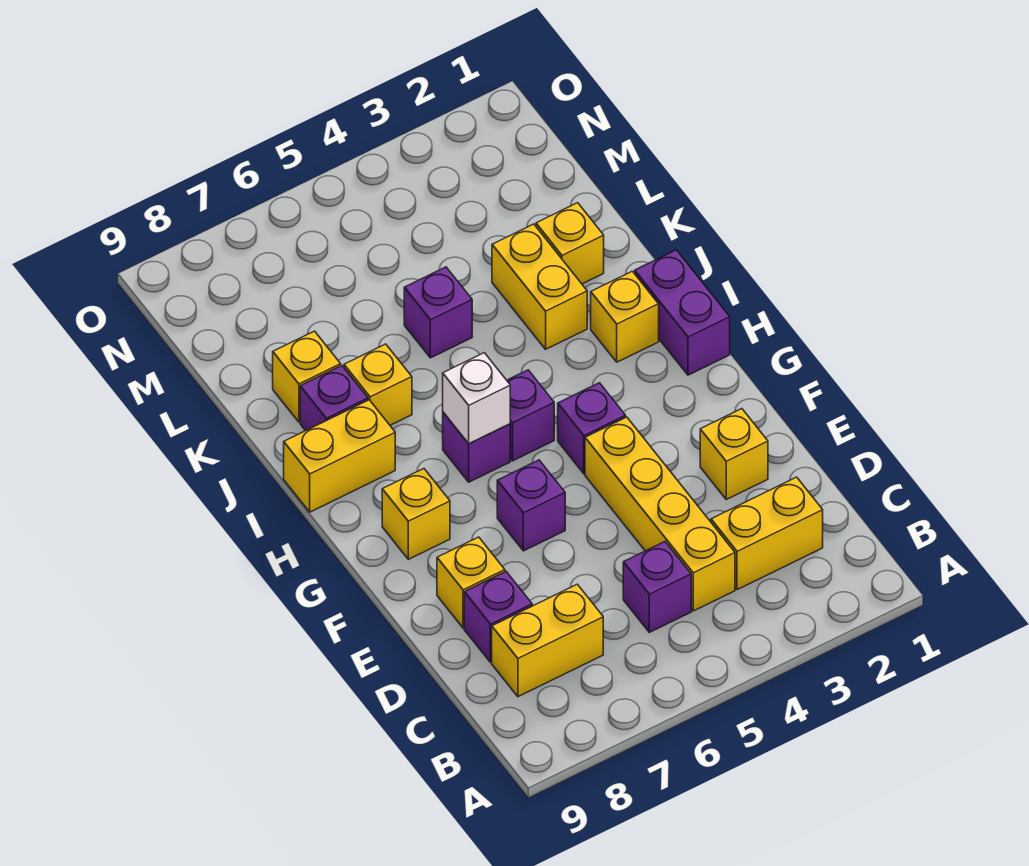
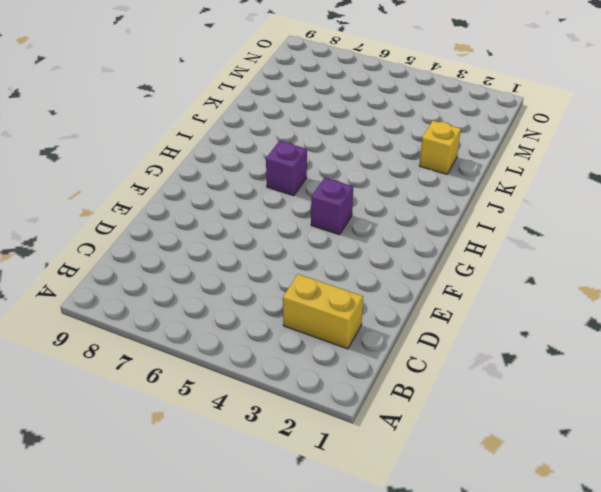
none -> yellow 1x4 brick [585,417,735,611]
none -> purple 1x1 brick [623,542,691,632]
none -> yellow 1x2 brick [492,584,603,697]

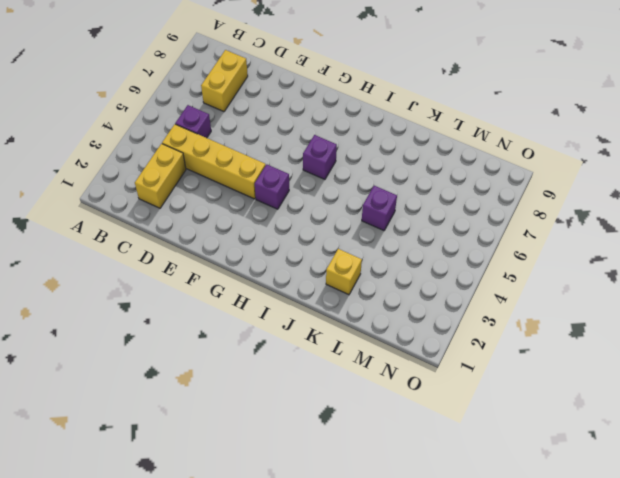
none -> purple 1x1 brick [464,572,532,662]
none -> yellow 1x1 brick [700,409,768,499]
none -> yellow 1x1 brick [437,537,505,628]

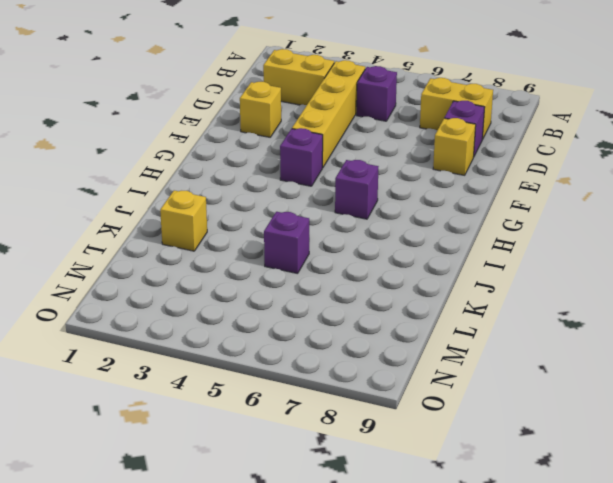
none -> purple 1x1 brick [497,460,565,551]
none -> yellow 1x1 brick [382,469,450,559]
none -> purple 1x2 brick [635,250,730,375]

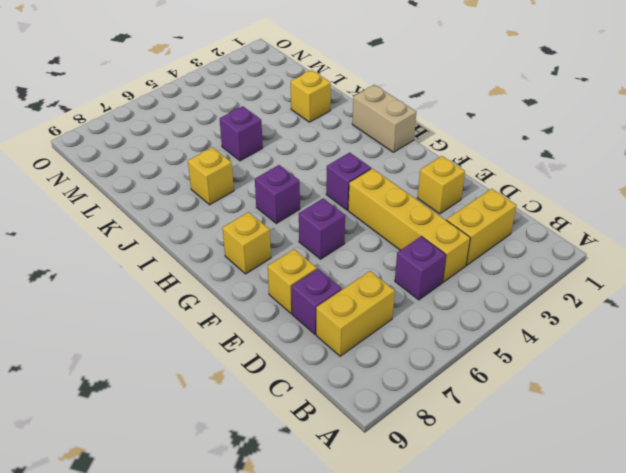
tan 1x2 brick [352,85,416,152] -> purple 1x2 brick [635,250,730,375]
none -> purple 1x1 brick [507,370,554,461]
none -> yellow 1x1 brick [591,271,659,362]
none -> yellow 1x2 brick [284,400,395,512]

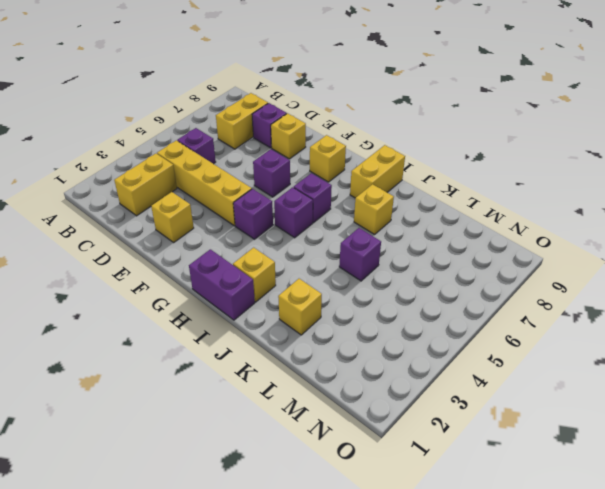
none -> yellow 1x2 brick [492,224,587,349]
none -> purple 1x1 brick [300,366,368,431]
none -> yellow 1x1 brick [273,331,341,422]

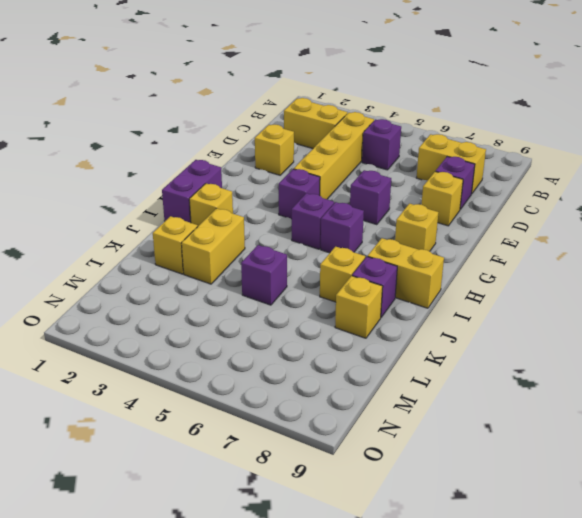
none -> white 1x1 brick [443,353,510,444]

